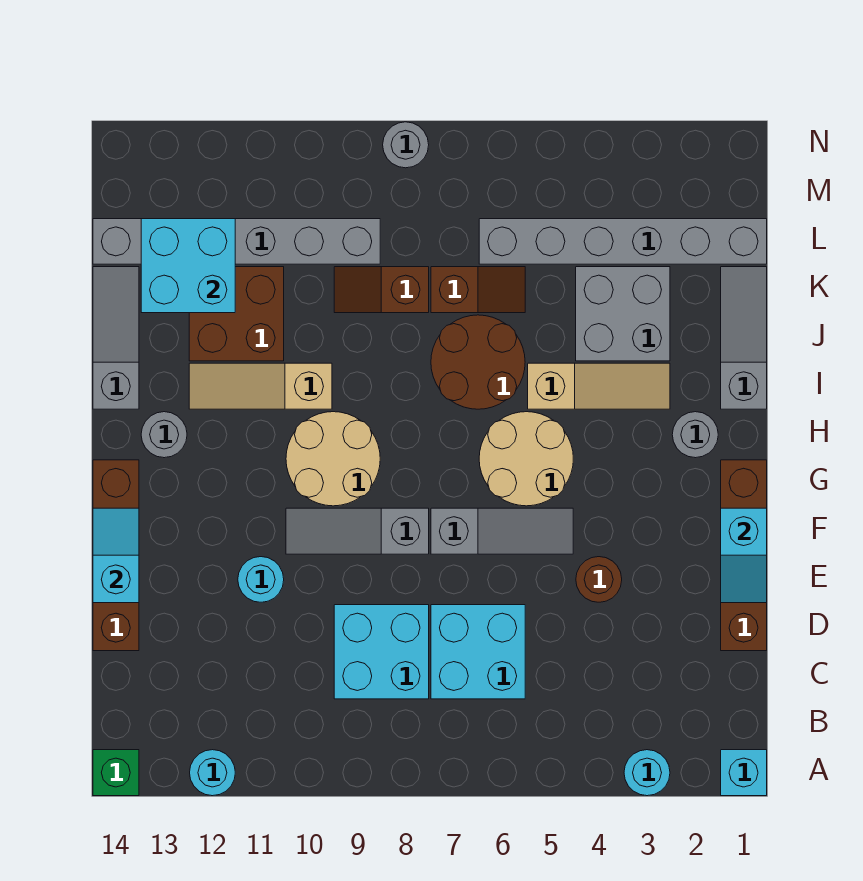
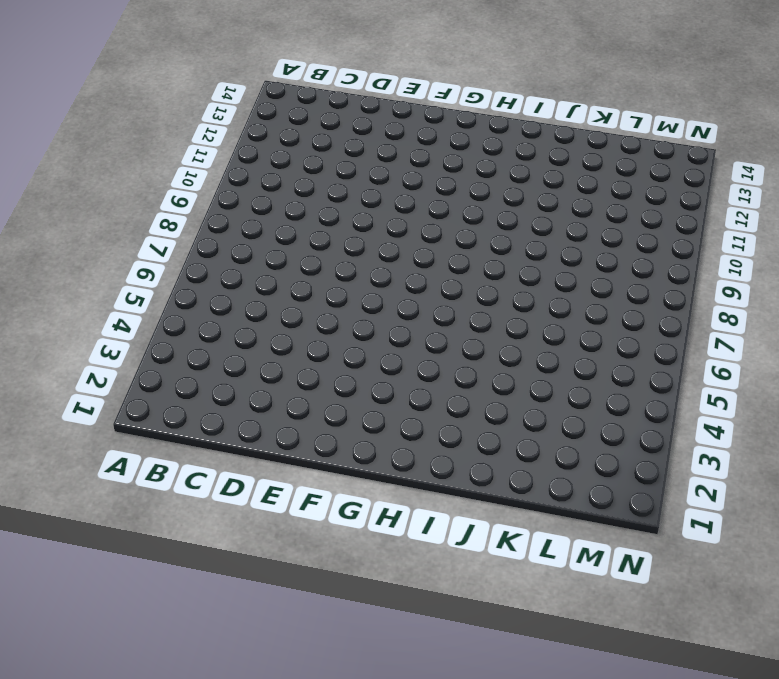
none -> cyan 1x1 brick [721,750,767,796]
none -> cyan 1x1 round brick [624,750,670,796]
none -> cyan 1x1 round brick [190,750,235,796]
none -> green 1x1 brick [93,750,139,796]

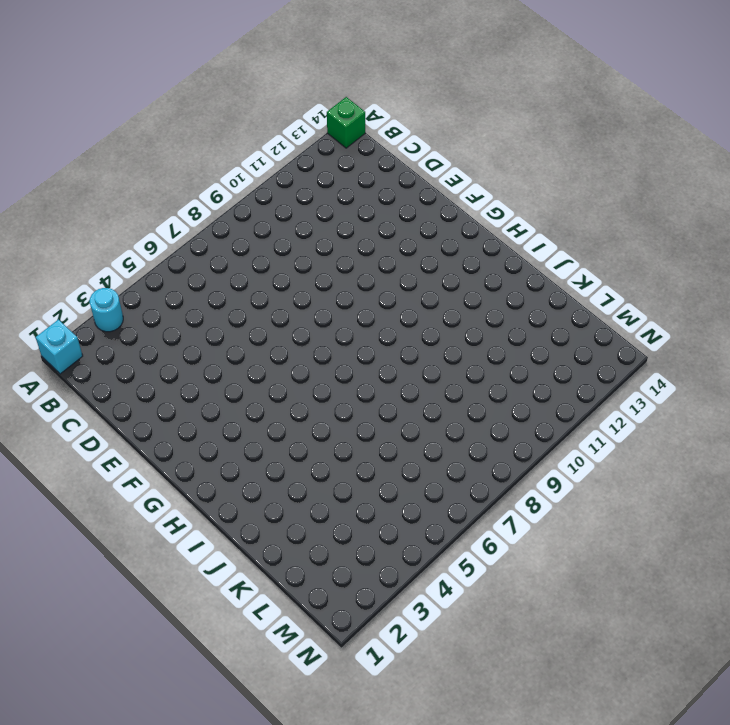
none -> cyan 1x1 round brick [190,750,235,796]
none -> cyan 2x2 brick [431,605,525,699]
none -> cyan 2x2 brick [334,605,429,699]
none -> brown 1x4 brick [721,460,767,651]

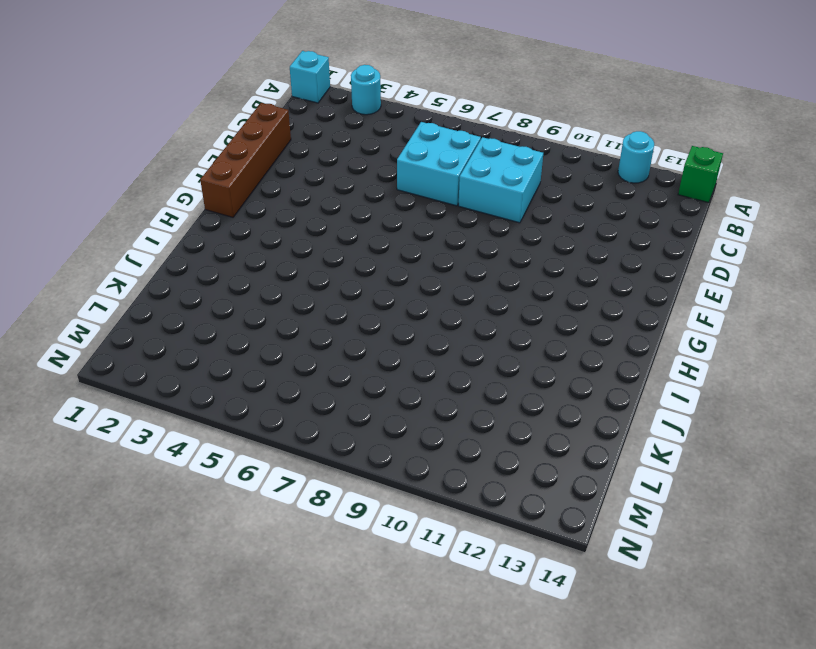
none -> brown 1x4 brick [93,460,139,651]
none -> brown 1x1 round brick [576,557,622,602]
none -> cyan 1x1 round brick [238,557,284,602]
none -> grey 1x3 slope [431,508,573,554]

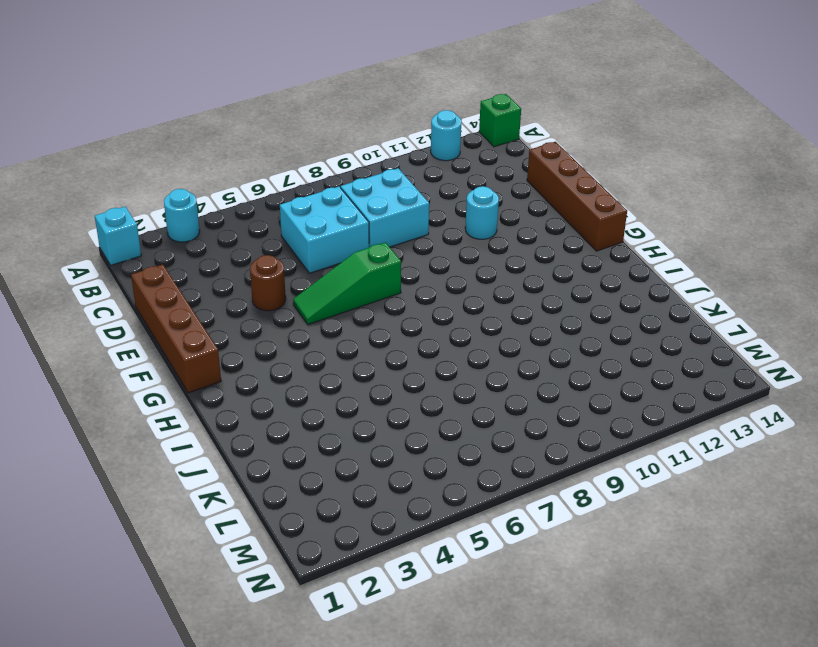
green 1x3 slope [293,242,401,324] -> grey 1x3 slope [431,508,573,554]
none -> grey 1x3 slope [286,508,429,554]
none -> tan 2x2 round brick [479,412,573,506]
none -> tan 2x2 round brick [286,412,380,506]
none -> grey 1x1 round brick [672,412,718,458]

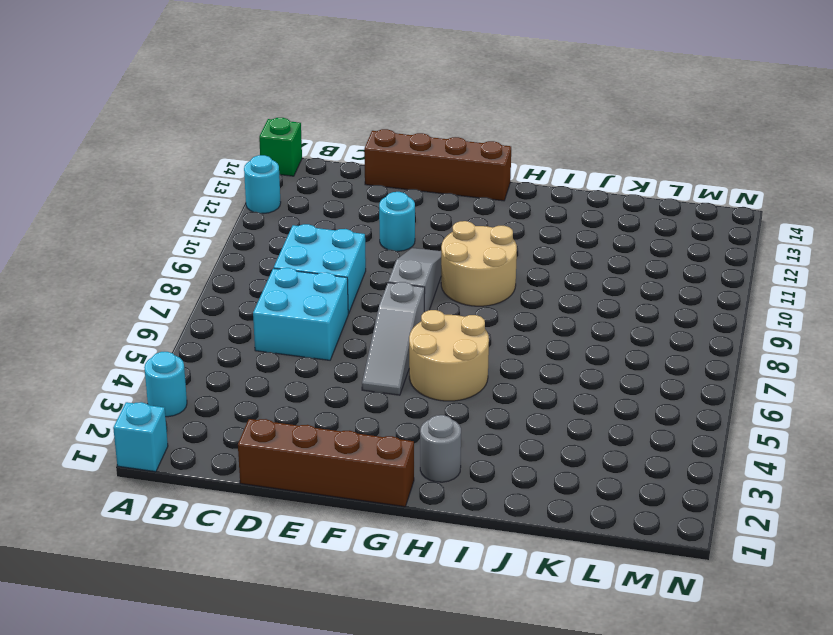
none -> brown 1x1 round brick [576,557,622,602]
none -> grey 1x1 round brick [141,412,187,458]
none -> grey 1x3 slope [721,267,767,409]
none -> tan 1x3 slope [528,363,670,409]

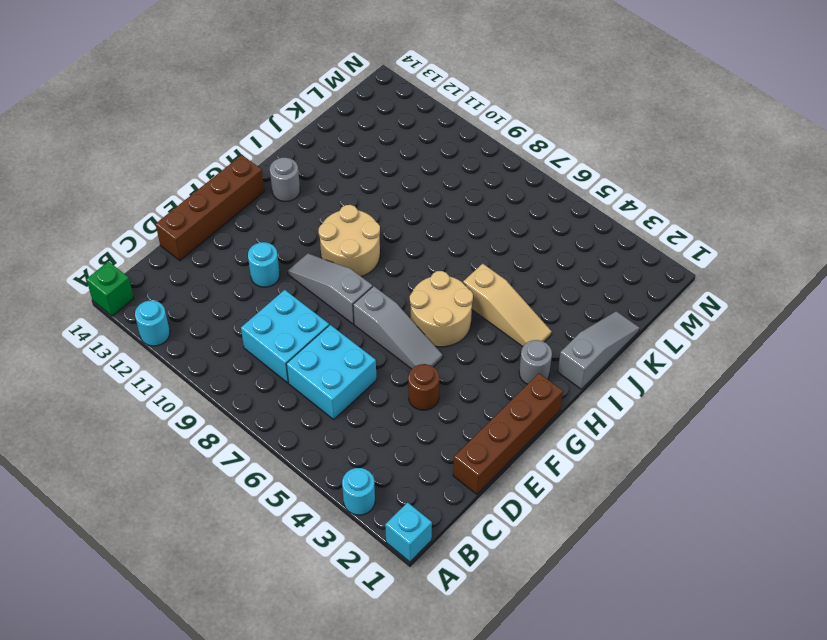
none -> brown 2x2 round brick [431,315,525,409]
none -> tan 1x3 slope [189,363,332,409]
none -> grey 1x3 slope [93,267,139,409]
none -> grey 2x2 brick [576,267,670,361]

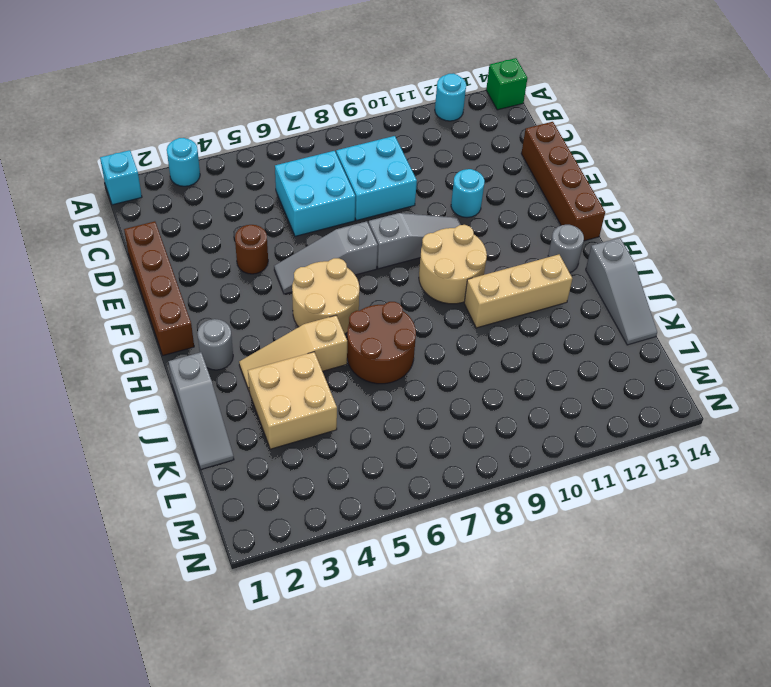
tan 1x3 brick [464,255,572,328] -> tan 1x3 slope [189,363,332,409]
tan 2x2 brick [248,352,337,449] -> grey 2x2 brick [576,267,670,361]
none -> brown 2x2 brick [189,267,284,361]
none -> brown 1x2 slope [431,267,525,313]
none -> brown 1x2 slope [334,267,429,313]
none -> grey 1x6 brick [479,219,767,264]

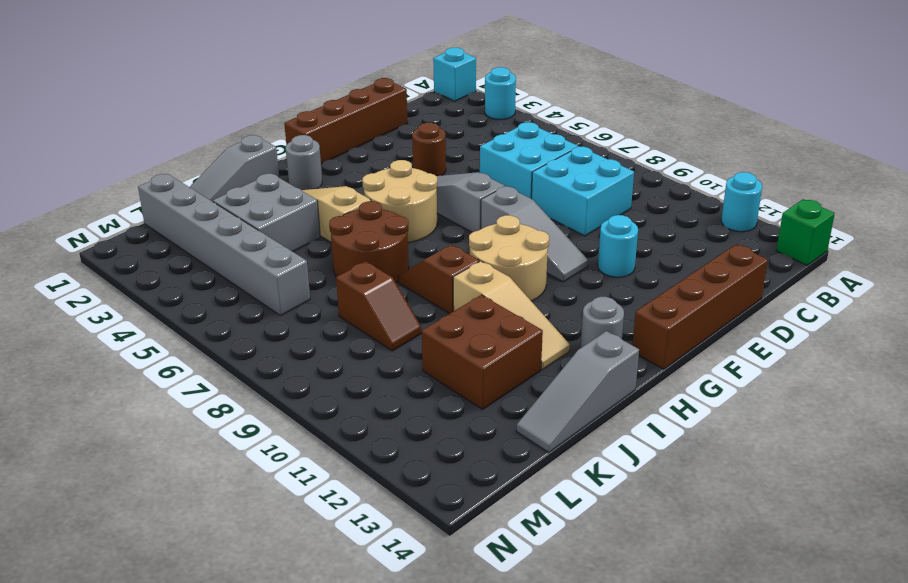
brown 1x2 slope [398,245,479,314] -> brown 1x2 slope moved to [431,267,525,313]
none -> grey 1x6 brick [93,219,380,264]
none -> grey 1x1 round brick [383,122,429,168]
none -> cyan 1x2 slope [721,508,767,603]
none -> cyan 1x2 slope [93,508,139,603]

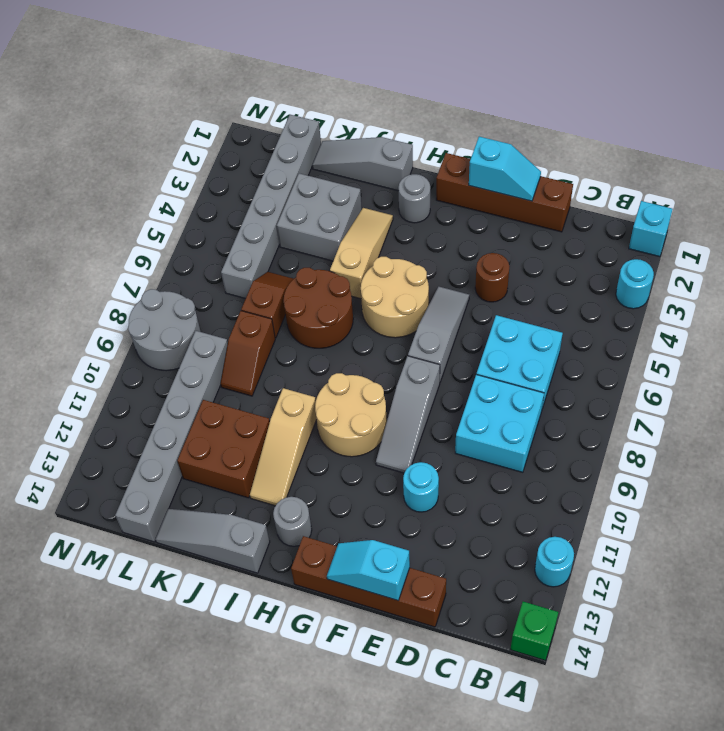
grey 2x2 round brick [128,289,201,371] -> grey 1x1 round brick [383,122,429,168]
none -> cyan 2x2 brick [141,219,235,313]

